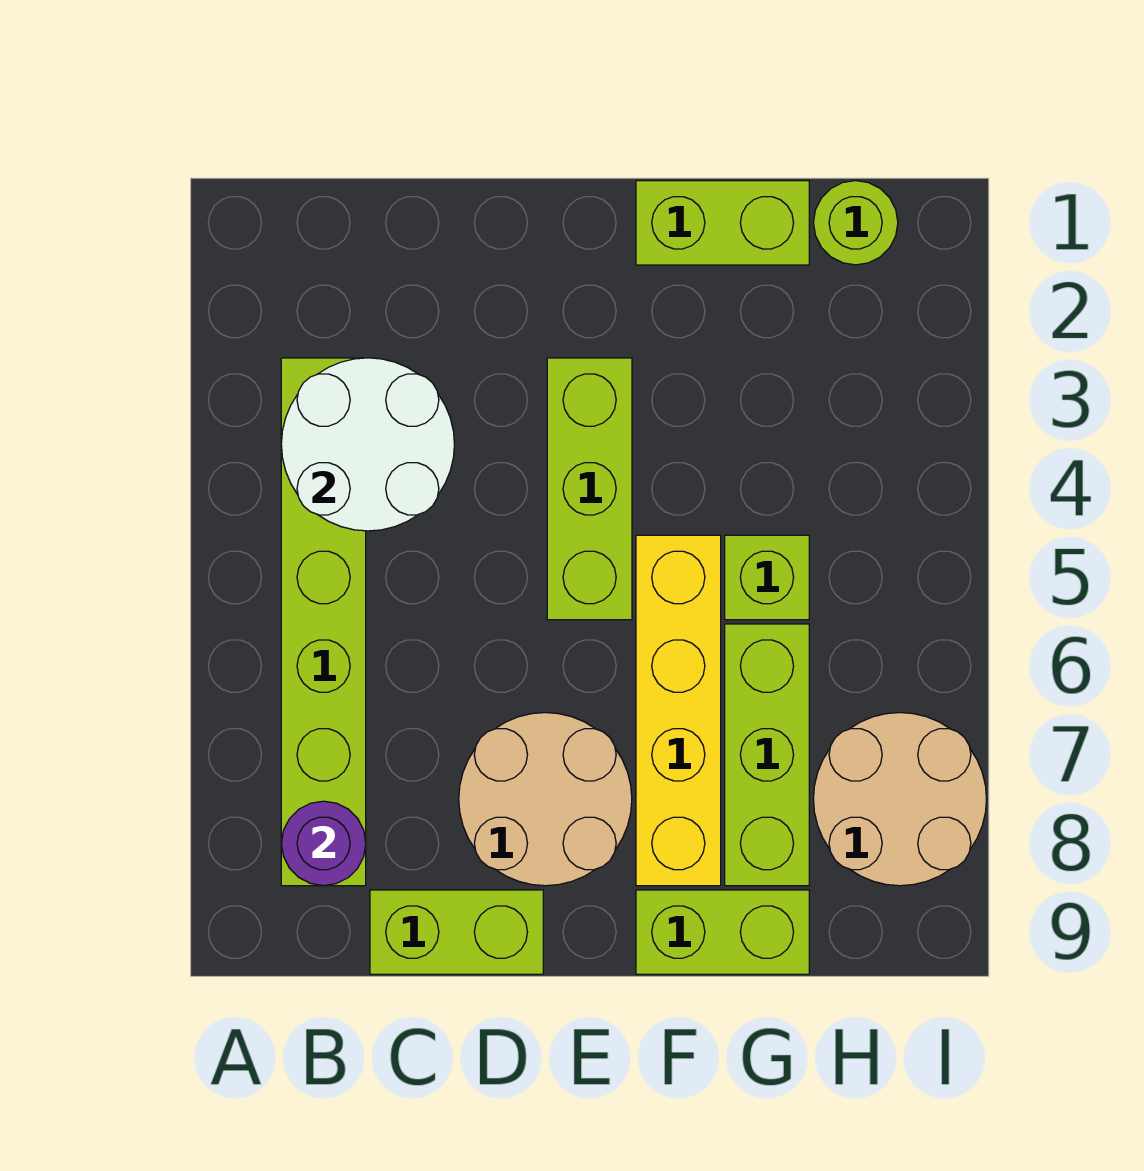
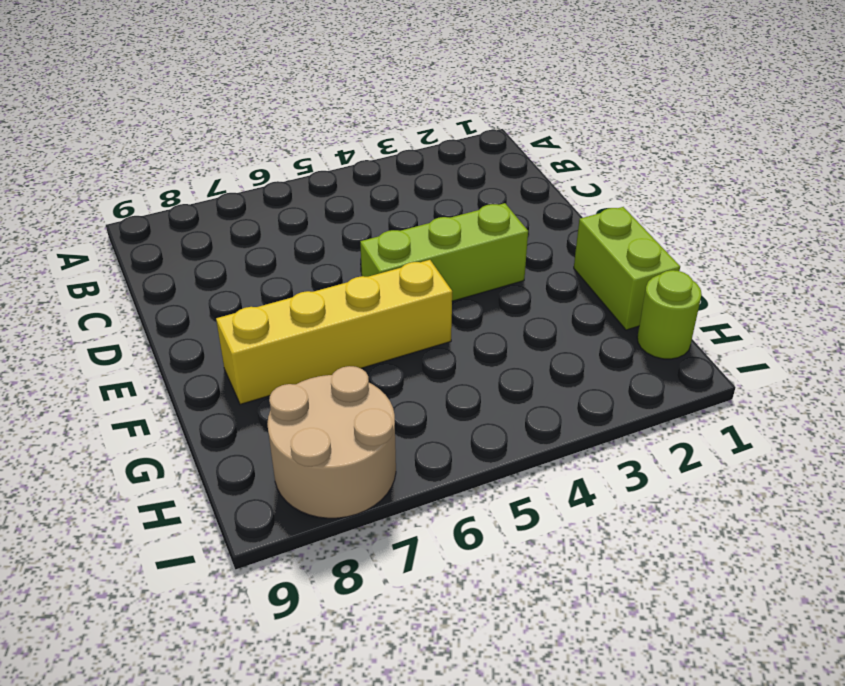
none -> lime 1x6 brick [281,358,366,886]
none -> lime 1x2 brick [370,890,543,974]
none -> tan 2x2 round brick [459,713,632,886]

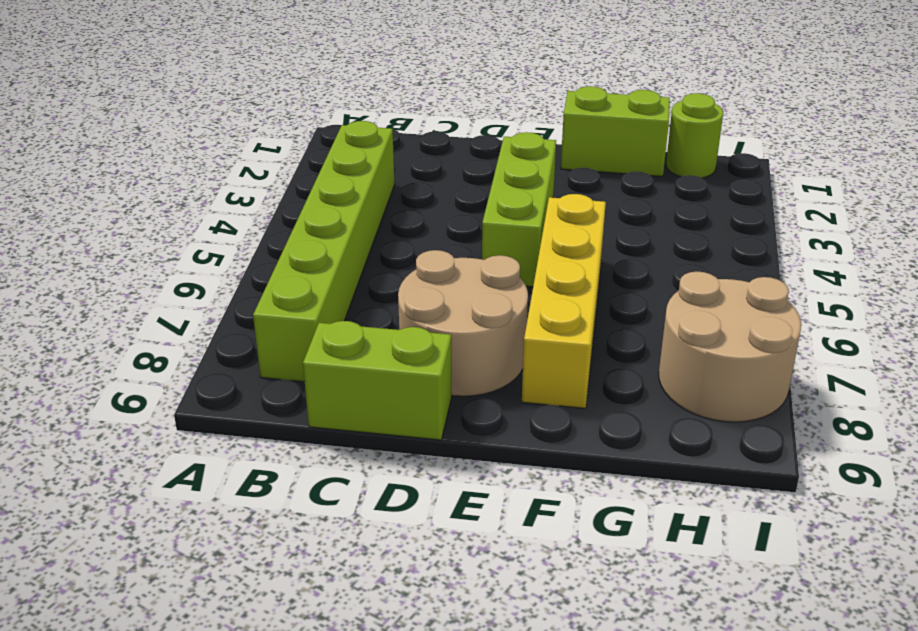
none -> lime 1x2 brick [636,890,809,974]
none -> lime 1x1 brick [725,535,809,620]
none -> lime 1x3 brick [725,624,809,886]

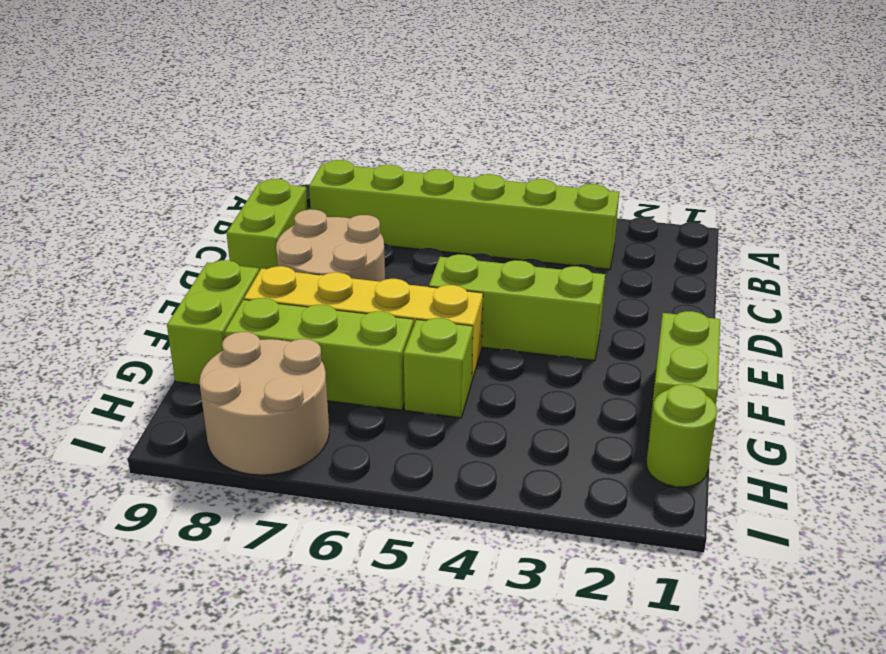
none -> white 2x2 round brick [281,358,454,531]
none -> purple 1x1 round brick [281,801,366,886]

